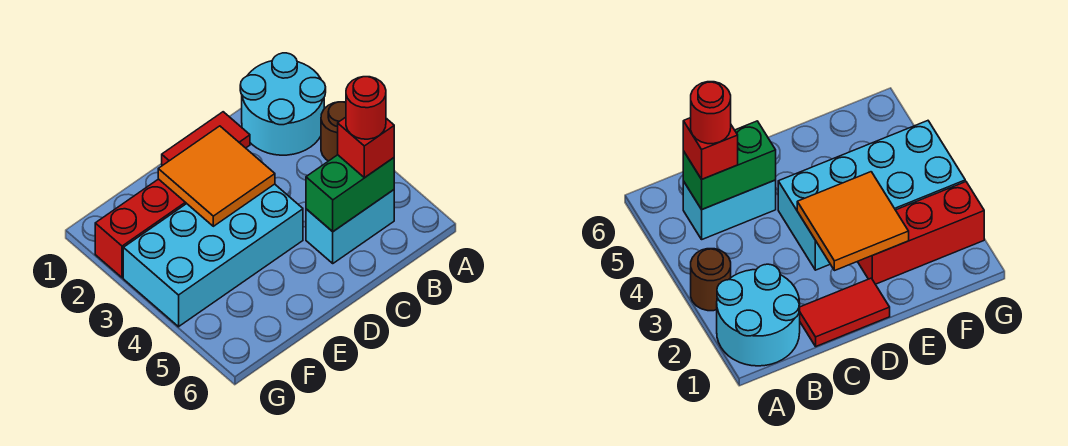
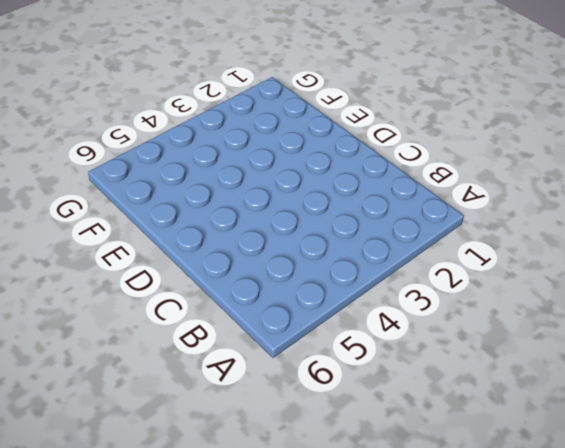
none -> cyan 2x2 round brick [240,53,326,155]
none -> brown 1x1 round brick [321,102,346,161]

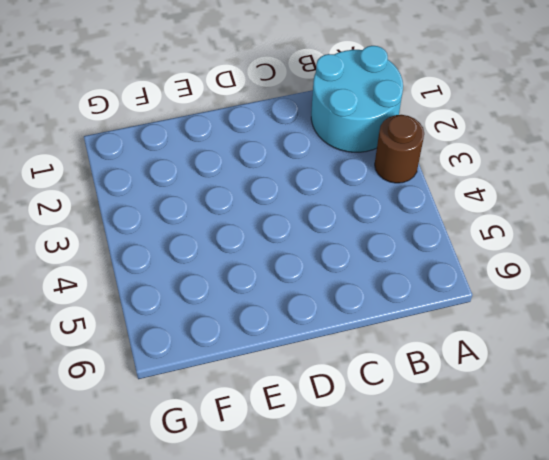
none -> cyan 1x2 brick [306,190,394,263]
none -> red 1x2 tile [162,112,250,165]

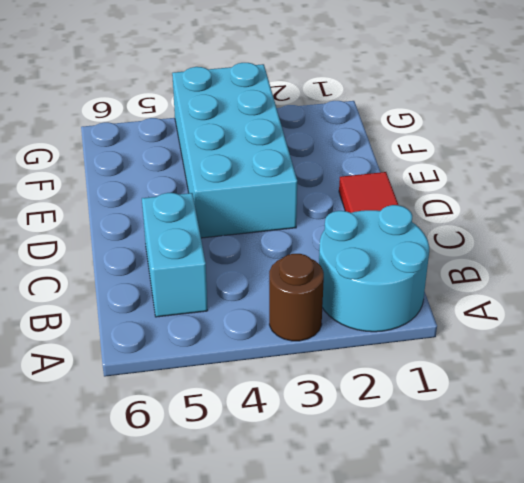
none -> red 1x3 brick [95,179,187,278]
none -> green 1x2 brick [306,155,394,231]

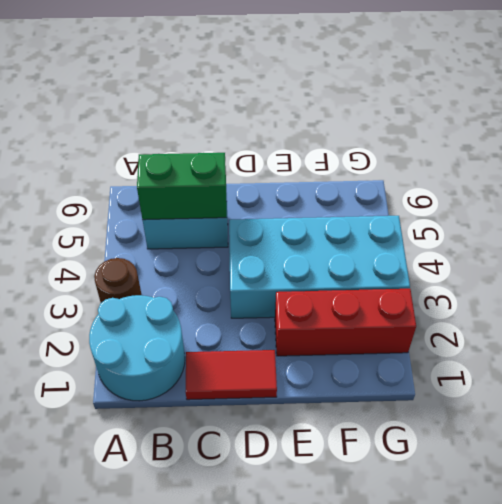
none -> orange 2x2 tile [158,126,275,226]
none -> red 1x1 brick [338,117,394,178]

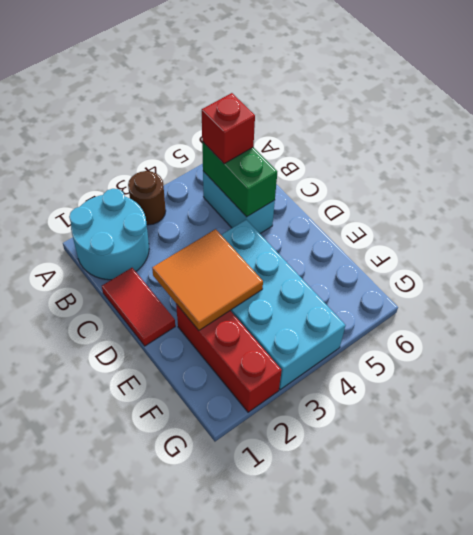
none -> red 1x1 round brick [346,77,386,139]

